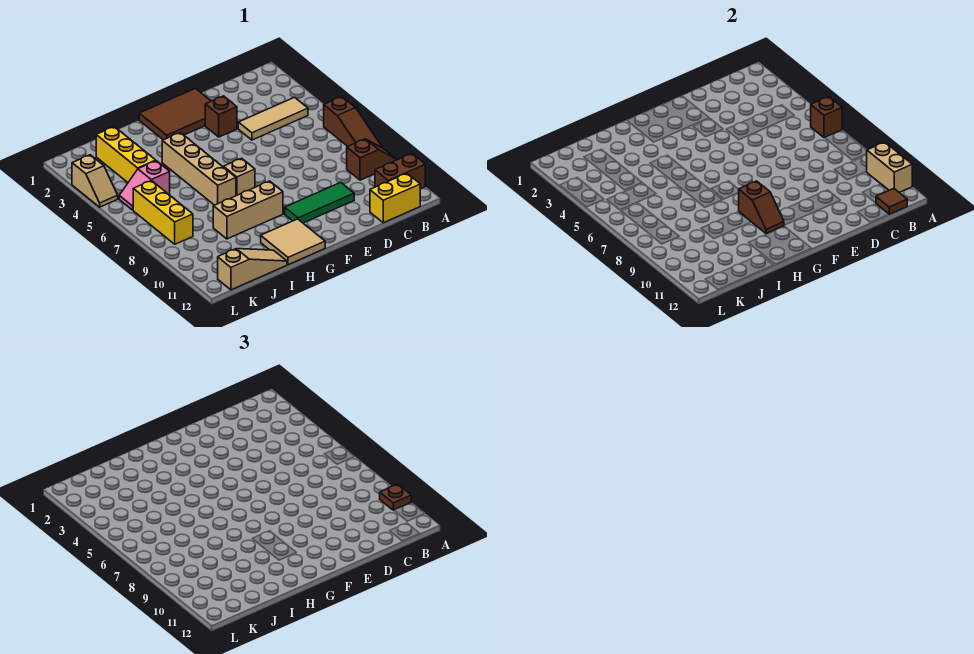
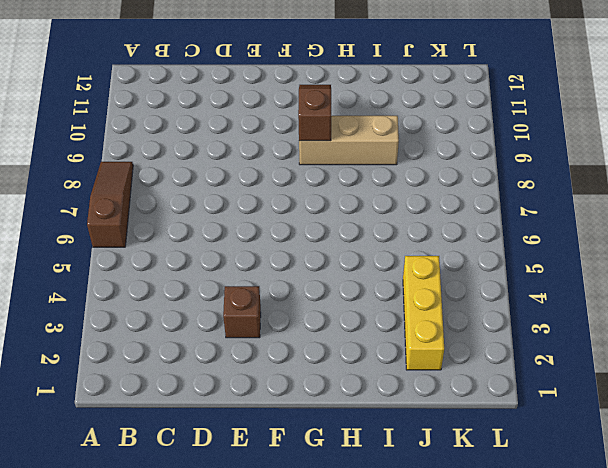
none -> brown 1x2 slope [347,139,397,180]
none -> brown 1x2 brick [375,154,425,189]
none -> tan 1x3 tile [238,97,308,140]

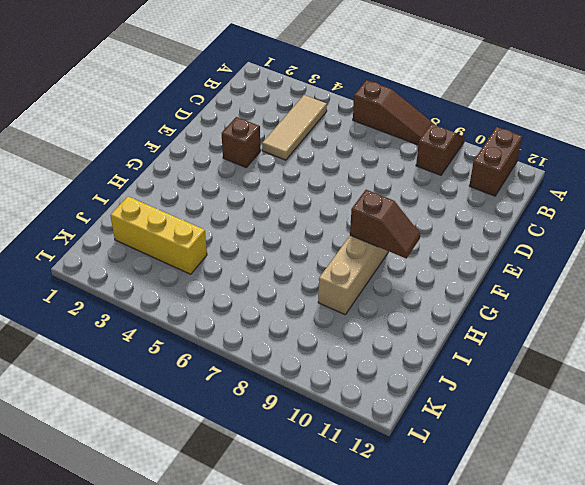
none -> yellow 1x2 brick [370,173,420,223]
none -> green 1x3 tile [285,183,354,223]
none -> brown 2x3 tile [139,88,211,140]

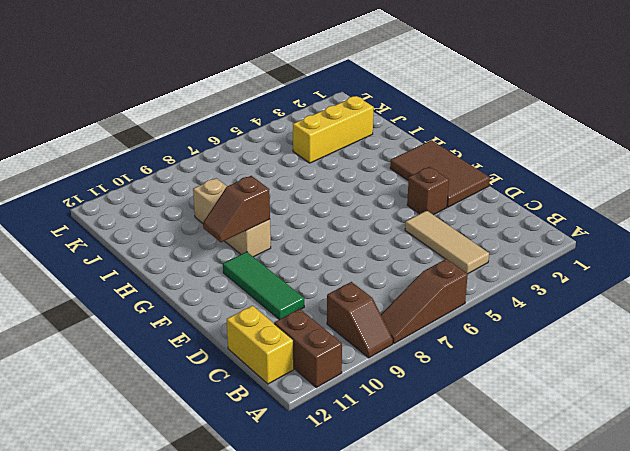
none -> tan 1x1 brick [223,158,255,196]
none -> tan 2x2 tile [261,219,325,265]
none -> tan 1x4 brick [162,133,236,205]

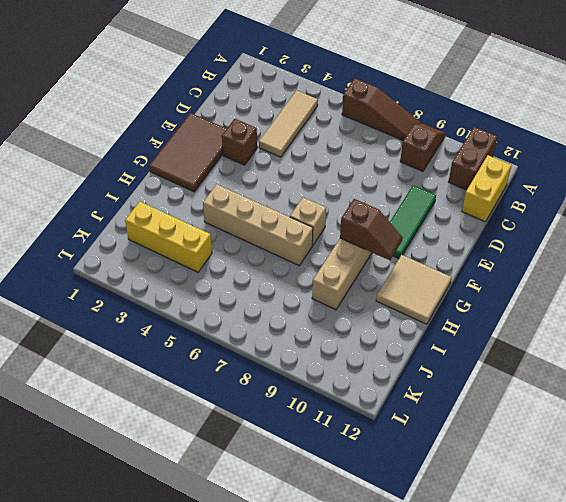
none -> tan 1x3 slope [218,249,287,290]
none -> pink 1x2 slope [119,161,170,210]
none -> yellow 1x3 brick [133,181,193,244]

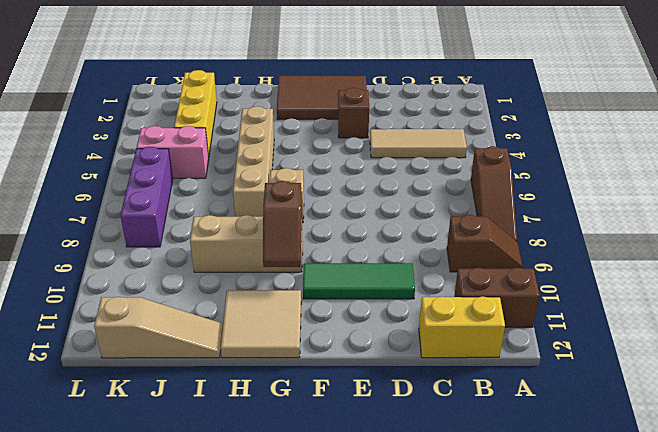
pink 1x2 brick [136,126,209,178] -> pink 1x2 slope [119,161,170,210]
purple 1x3 brick [120,147,173,247] -> yellow 1x3 brick [133,181,193,244]
none -> tan 1x2 slope [72,155,118,207]
none -> brown 1x1 brick [811,97,842,138]
none -> tan 1x2 brick [866,142,912,193]

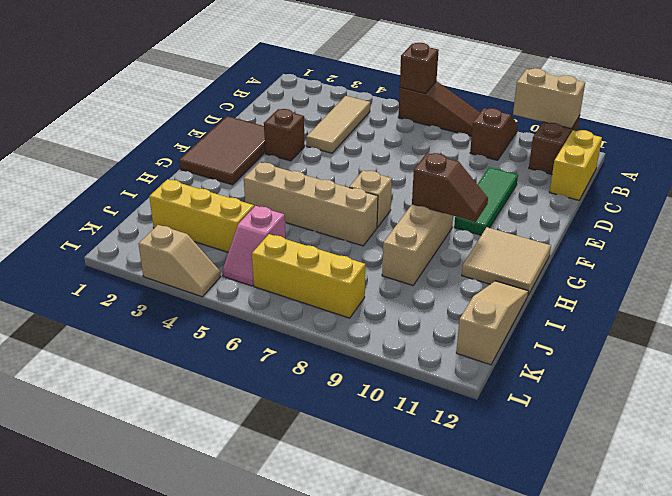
none -> brown 1x1 tile [876,189,907,214]
none -> brown 1x1 plate [380,484,411,510]

